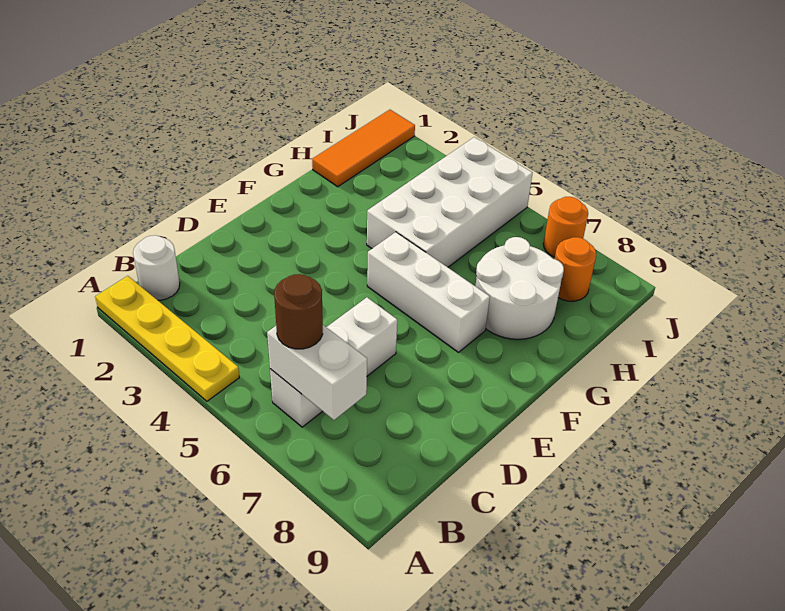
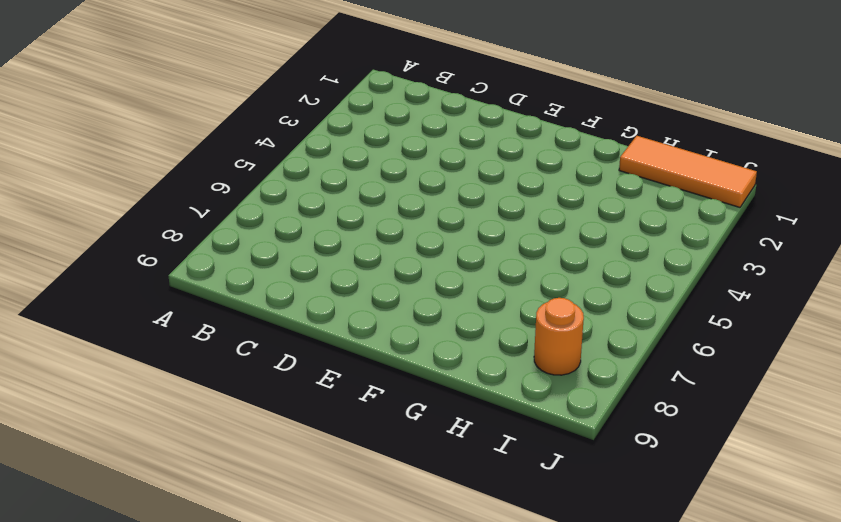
none -> yellow 1x4 plate [95,276,239,401]
none -> white 1x1 round brick [133,235,180,300]

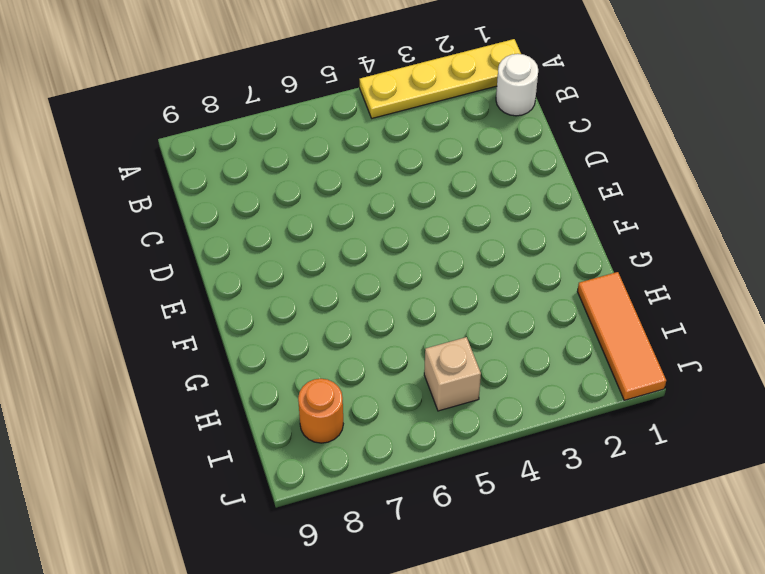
tan 1x1 brick [424,337,481,411] -> white 2x4 brick [367,137,533,267]
none -> white 1x3 brick [270,297,397,427]
none -> white 1x3 brick [367,232,490,352]

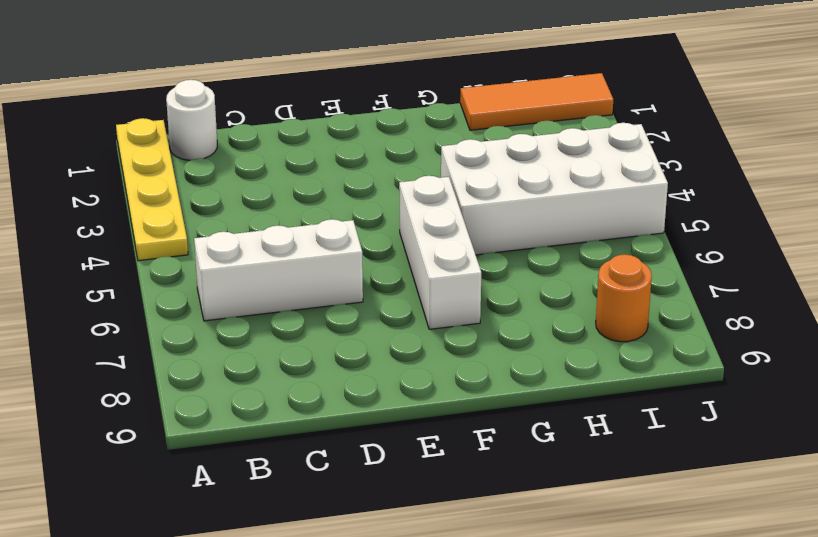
none -> white 2x2 round brick [476,237,564,339]
none -> orange 1x1 round brick [543,197,588,257]

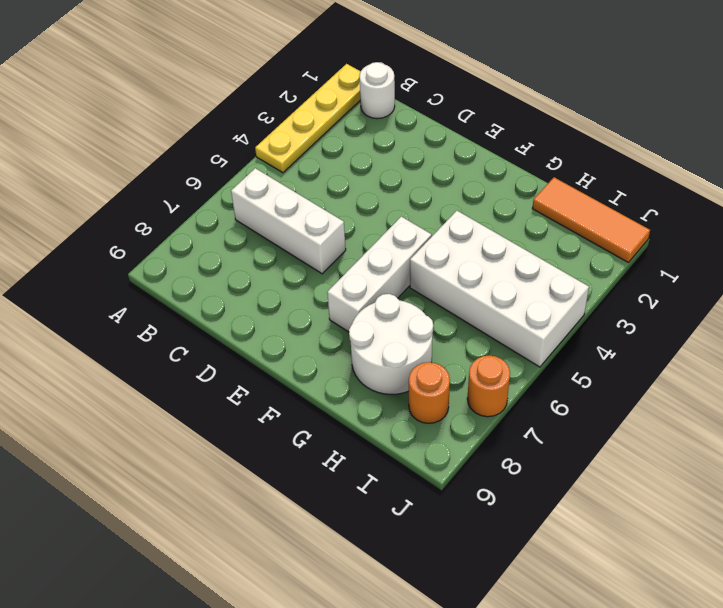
none -> white 1x2 brick [267,325,367,420]
none -> brown 1x1 round brick [274,274,323,349]

